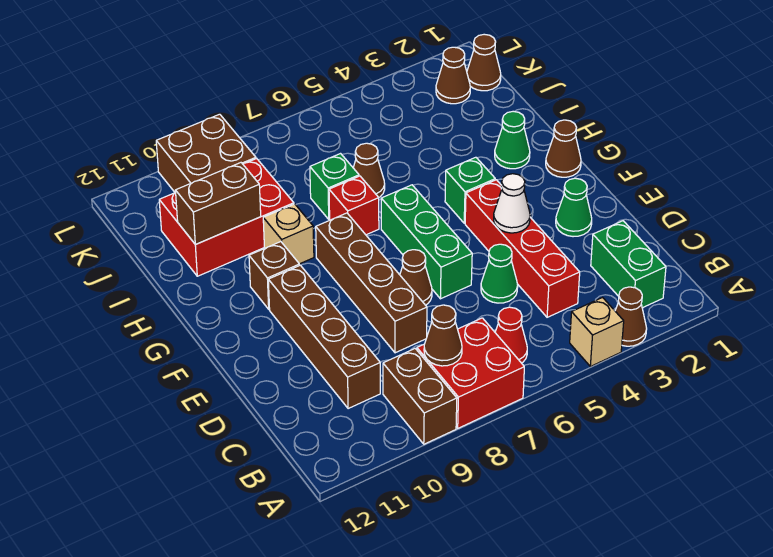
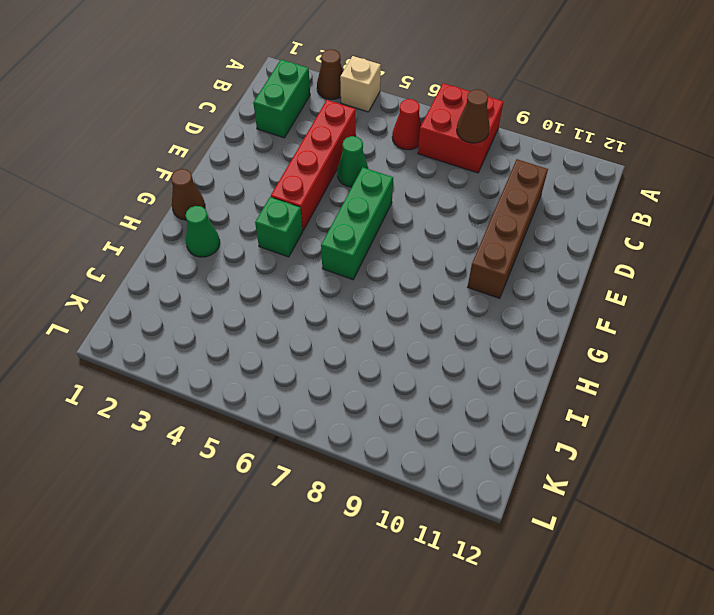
none -> brown 1x2 brick [383,349,457,444]
none -> brown 1x4 brick [316,213,427,353]
none -> green 1x1 cone [556,178,592,237]

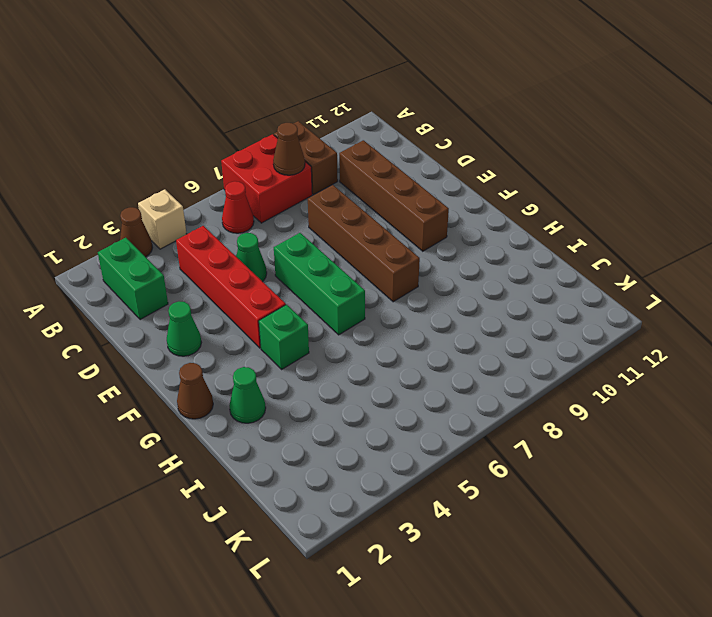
none -> brown 1x1 cone [400,250,432,305]
none -> brown 1x1 brick [249,242,300,309]
none -> red 1x1 brick [329,176,379,235]

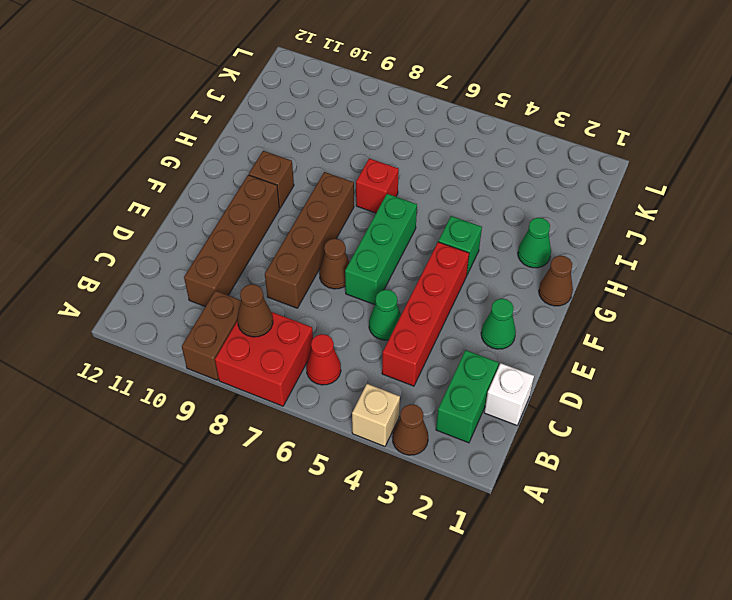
white 1x1 brick [484,363,534,425] -> none
none -> tan 1x1 brick [263,204,314,264]
none -> brown 1x1 cone [353,143,385,197]
none -> green 1x1 brick [310,154,359,219]

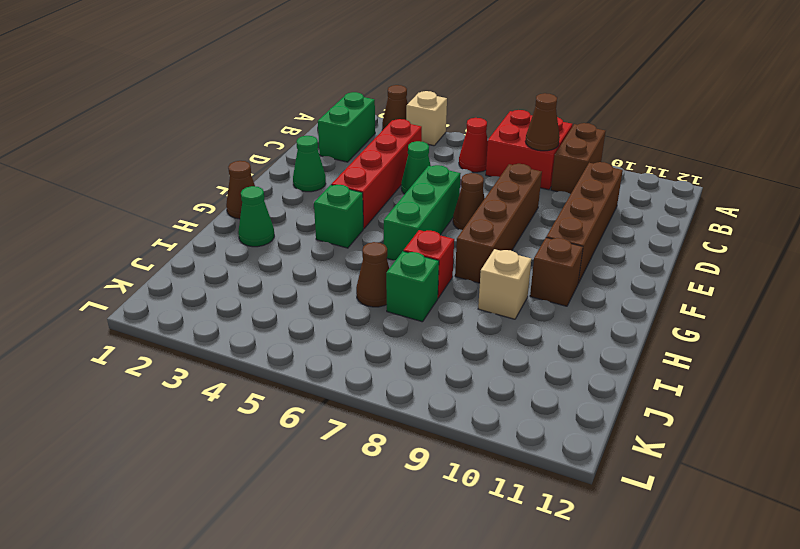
none -> red 2x3 brick [159,159,294,276]
none -> brown 1x1 cone [467,34,501,91]
none -> brown 1x1 cone [436,47,470,104]

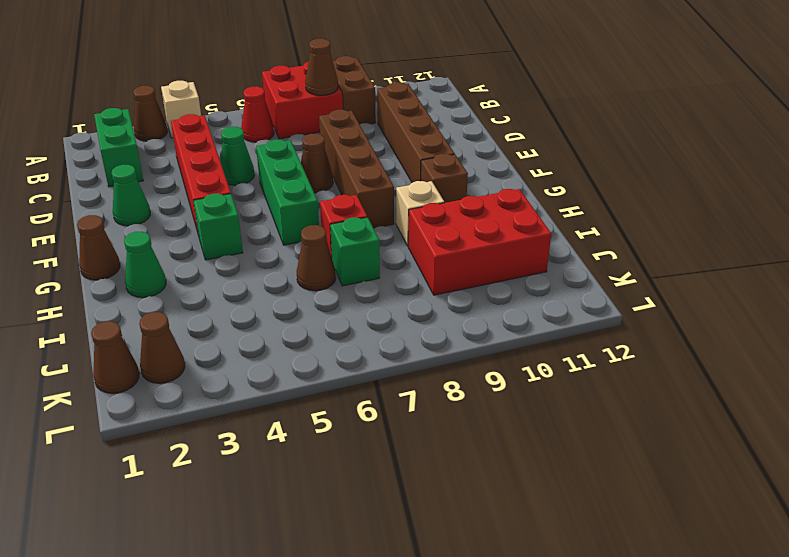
none -> brown 2x2 brick [156,114,256,193]
none -> white 1x1 cone [494,174,530,233]
none -> brown 1x2 brick [175,163,261,245]

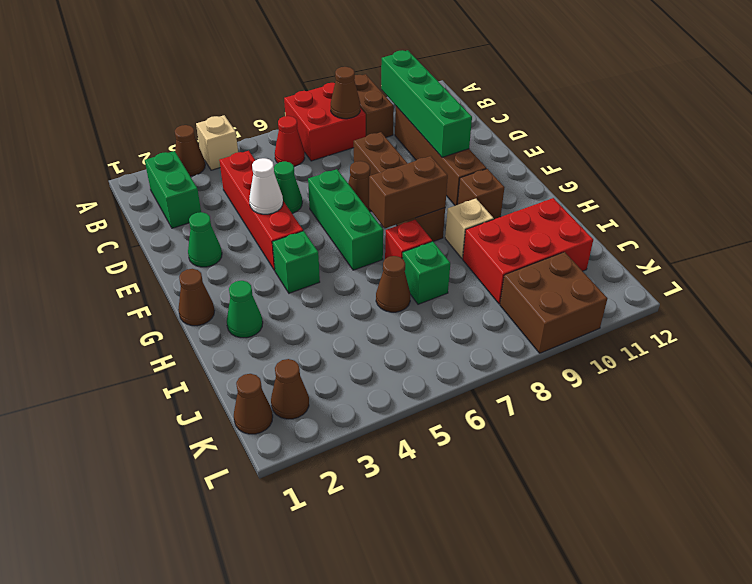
green 1x4 brick [381,50,472,157] -> none
brown 1x2 brick [369,156,448,228] -> brown 1x2 brick moved to [175,163,261,245]

